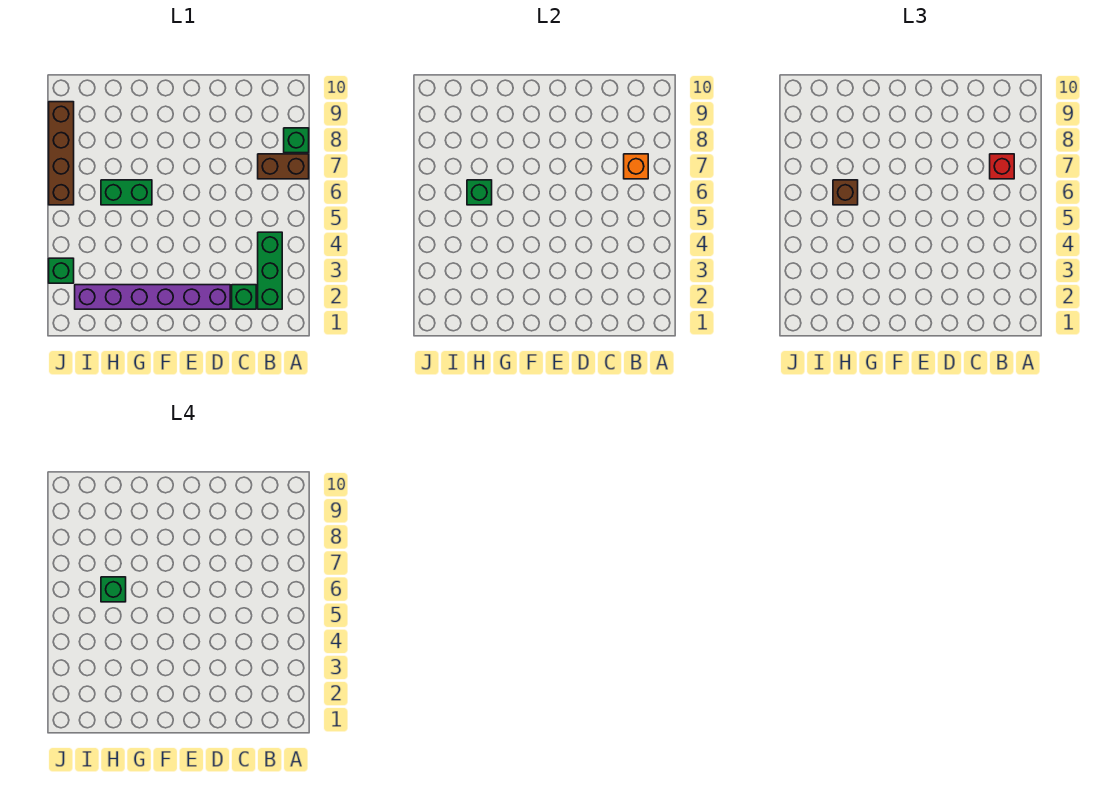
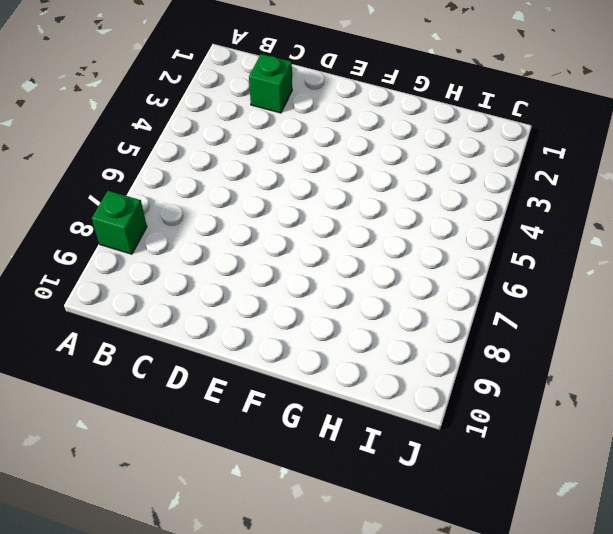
none -> brown 1x2 brick [258,154,309,179]
none -> green 1x3 brick [258,232,282,309]
none -> purple 1x6 brick [75,285,230,309]

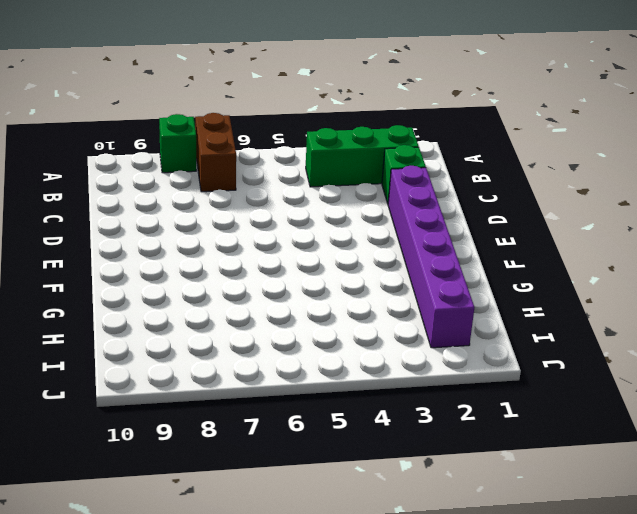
none -> green 1x2 brick [101,180,152,205]
none -> green 1x1 brick [49,258,74,283]
none -> brown 1x4 brick [49,102,74,205]

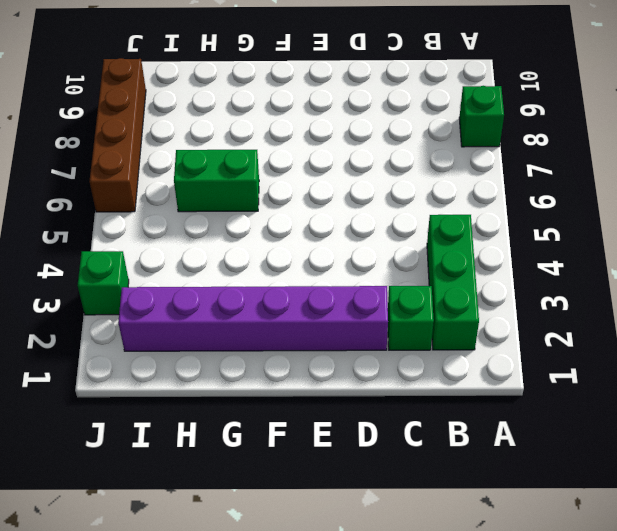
none -> brown 1x2 brick [258,154,309,179]
none -> orange 1x1 brick [624,154,648,179]
none -> green 1x1 brick [467,180,492,205]

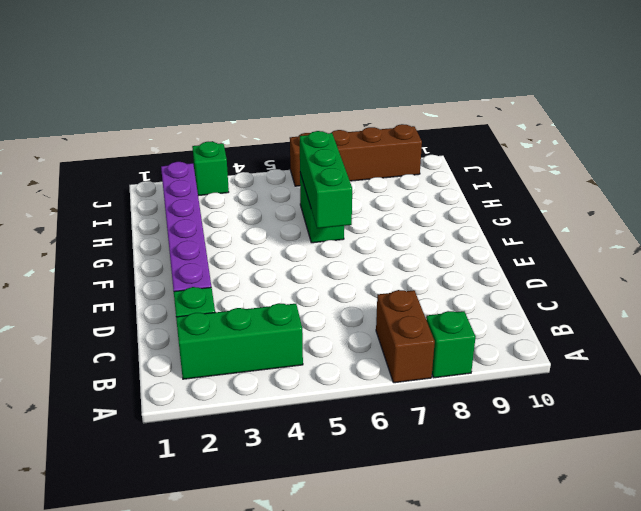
green 1x3 brick [300,131,352,228] -> green 1x1 brick [467,180,492,205]
none -> orange 1x1 brick [624,154,648,179]
none -> red 1x1 brick [990,154,1014,179]
none -> brown 1x1 brick [833,180,858,205]

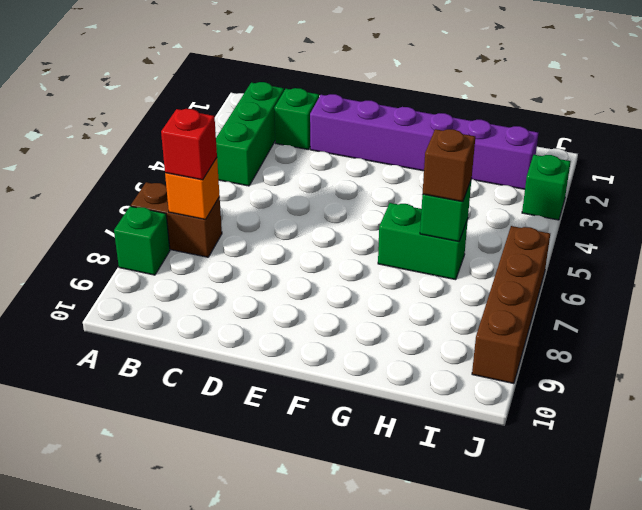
none -> green 1x1 brick [101,577,126,602]

